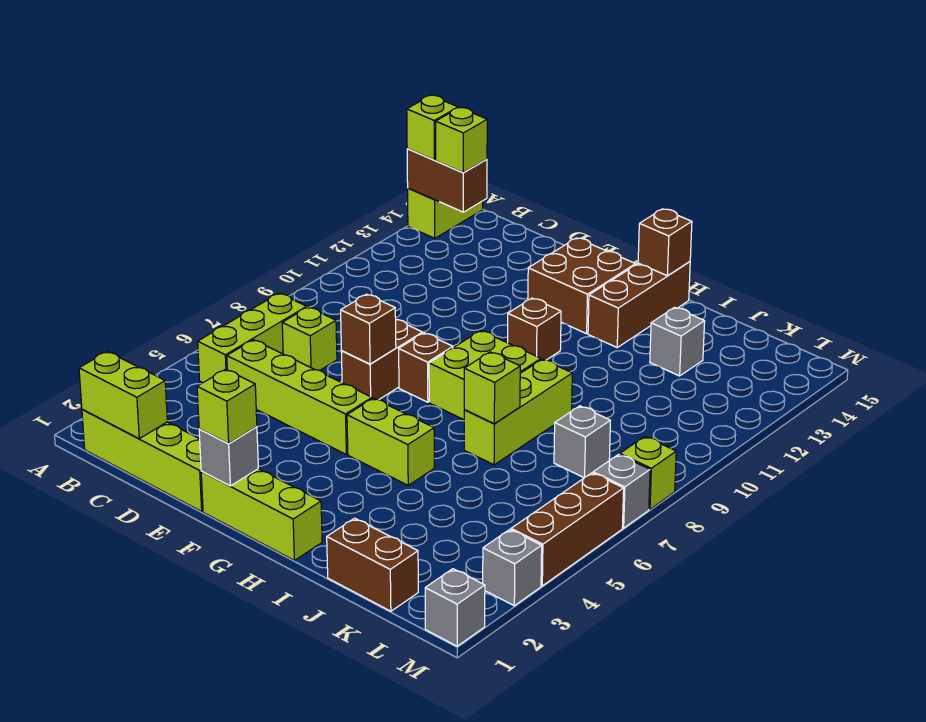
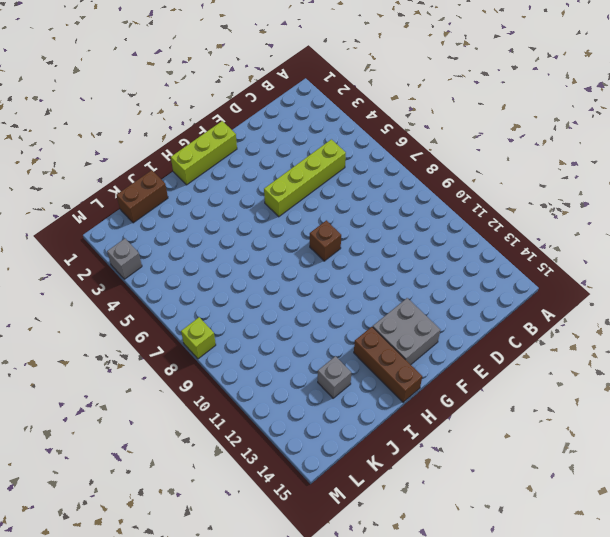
grey 2x2 brick [373,298,440,365] -> brown 2x2 brick [528,238,635,334]
none -> lime 1x2 brick [408,188,483,238]
none -> lime 1x4 brick [82,410,203,511]
none -> lime 1x3 brick [198,293,307,383]
none -> lime 1x1 brick [282,307,337,371]

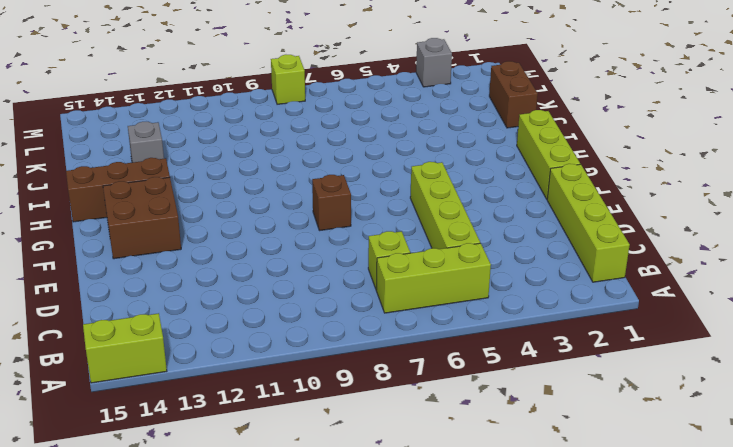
none -> brown 1x2 brick [341,320,423,400]
none -> lime 1x2 brick [347,398,434,485]
none -> lime 2x2 brick [429,331,541,420]
none -> brown 1x1 brick [508,298,561,360]

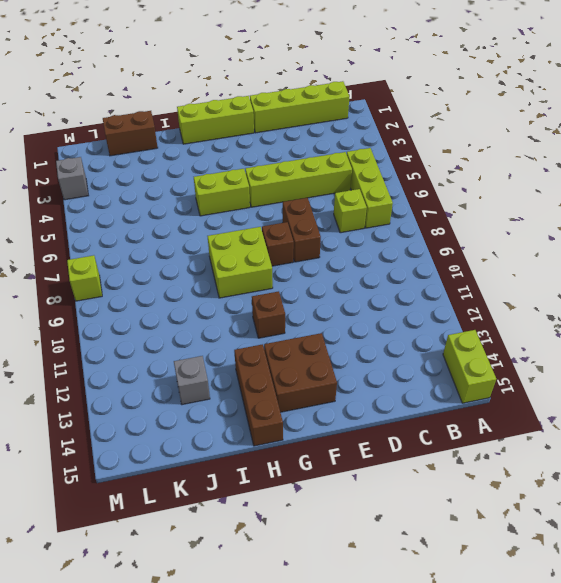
none -> lime 1x3 brick [464,359,572,465]
none -> grey 1x1 brick [554,406,610,478]
none -> grey 1x1 brick [425,569,485,646]
none -> brown 1x3 brick [511,473,624,586]

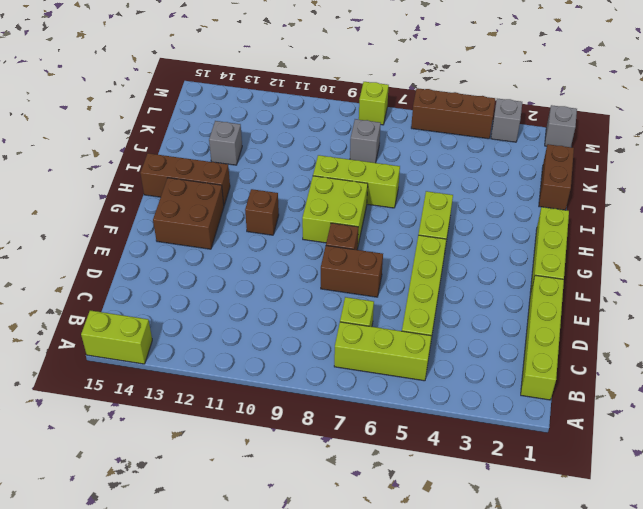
none -> grey 1x1 brick [593,454,650,528]
none -> brown 1x2 brick [407,149,487,212]
none -> lime 1x2 brick [79,352,167,439]
none -> brown 1x1 brick [341,294,396,364]

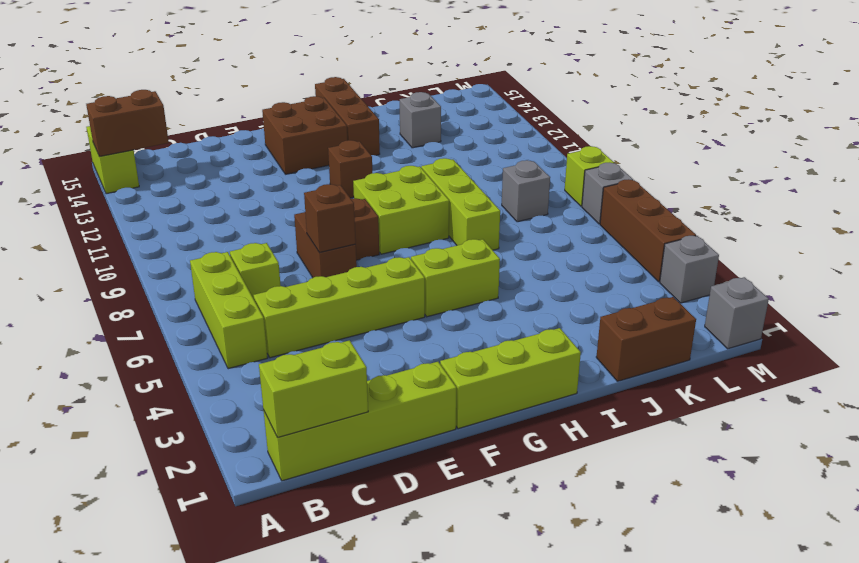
none -> grey 1x1 brick [199,427,258,486]
none -> brown 1x1 brick [638,209,692,276]
none -> lime 1x1 brick [464,352,520,424]
none -> lime 1x1 brick [407,95,458,160]

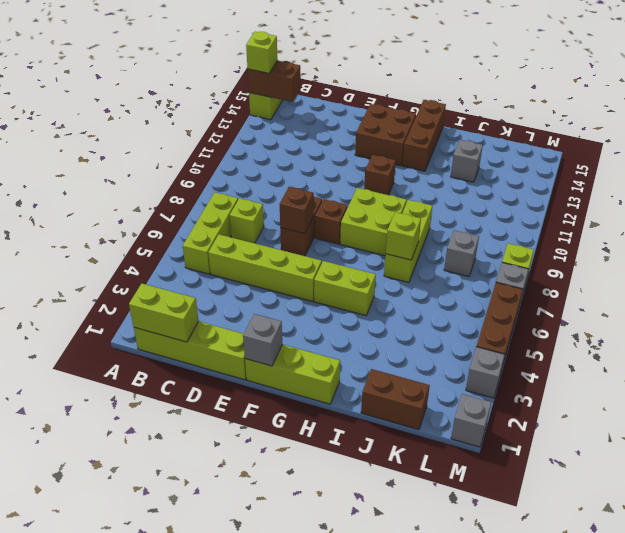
none -> brown 1x1 brick [638,209,692,276]
none -> lime 1x1 brick [436,108,487,173]
none -> lime 1x1 brick [197,369,257,444]

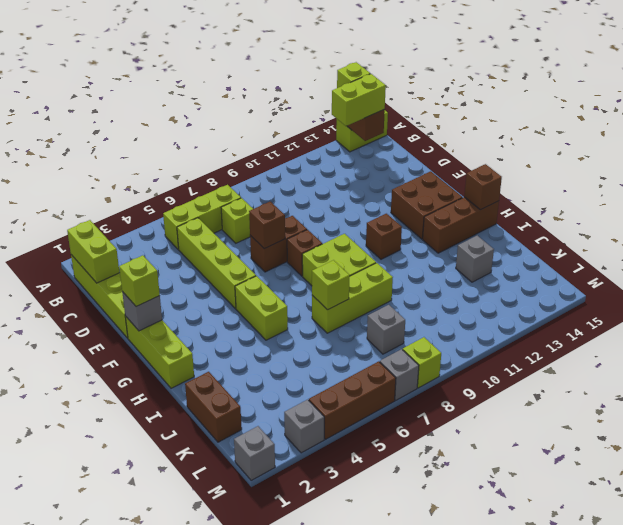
lime 1x2 brick [332,74,386,126] -> lime 1x1 brick [436,108,487,173]

